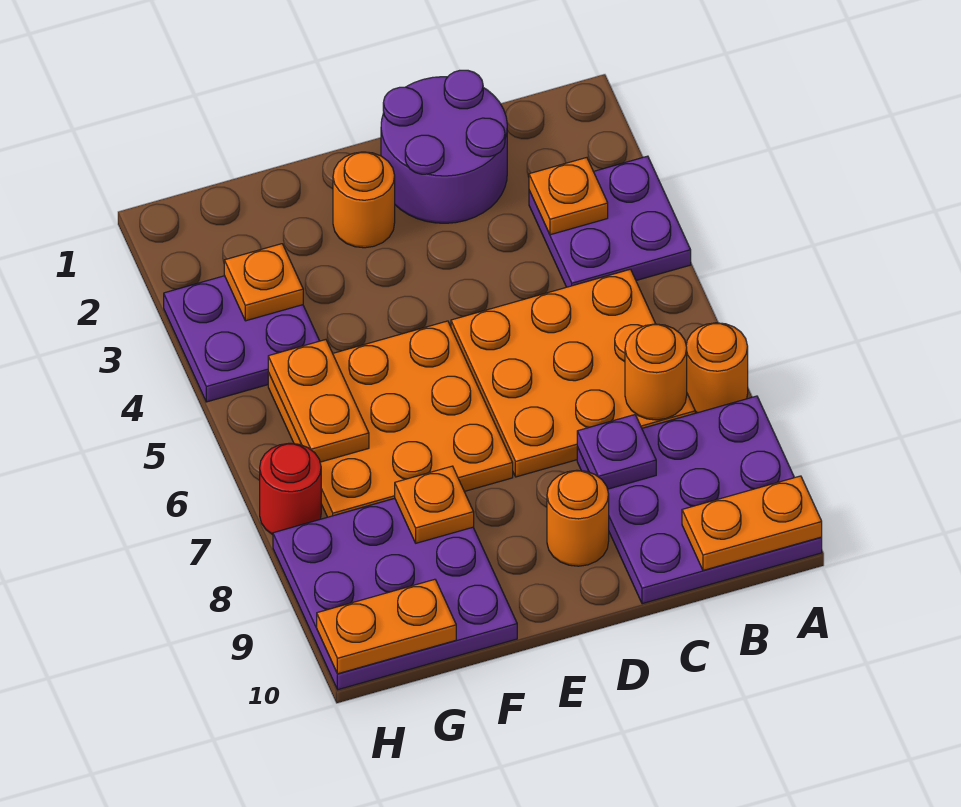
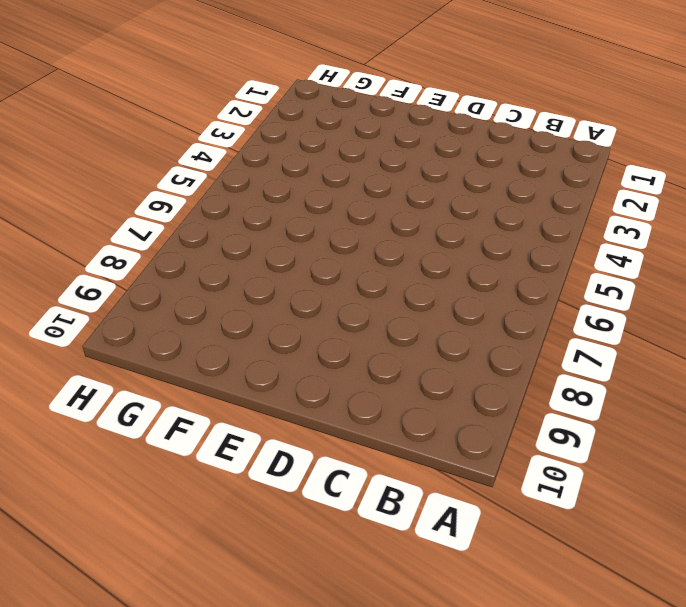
none -> purple 2x2 plate [529,156,691,287]
none -> orange 1x1 round brick [686,323,748,413]
none -> purple 3x3 plate [577,396,822,604]

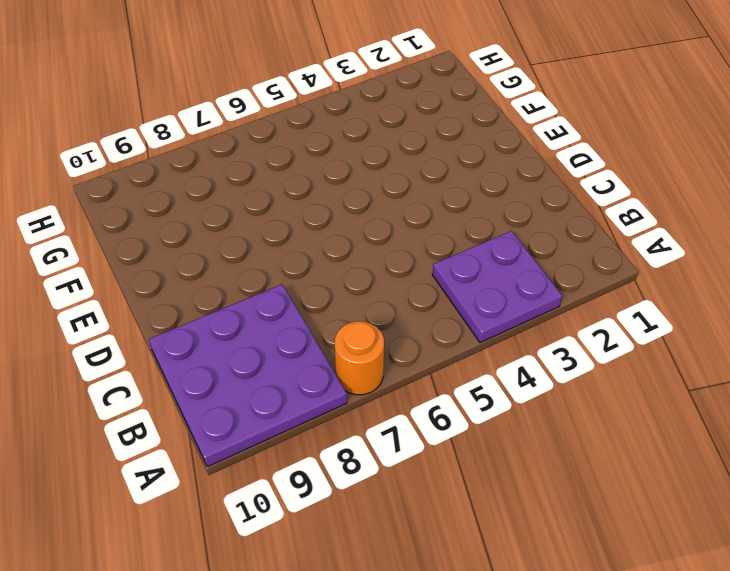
none -> orange 3x3 plate [451,269,695,477]
none -> purple 2x2 round brick [381,70,507,223]
none -> orange 1x1 round brick [547,470,609,566]

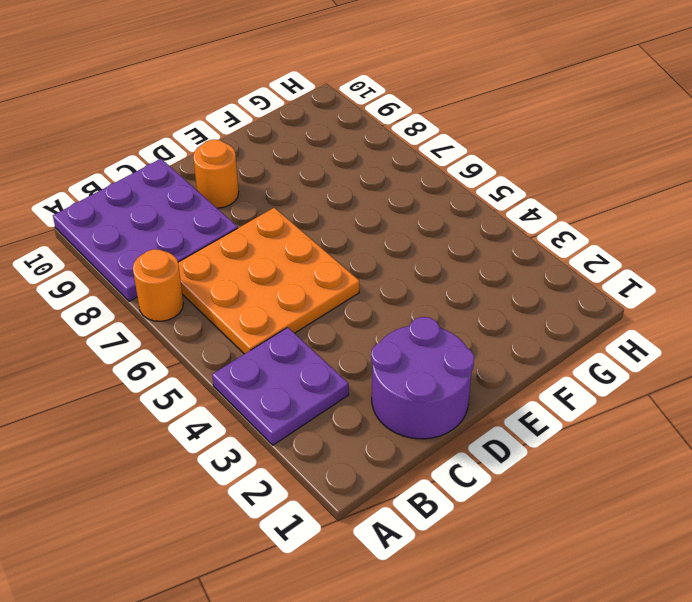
none -> orange 1x1 round brick [333,152,395,248]
none -> orange 3x3 plate [268,321,513,517]
none -> purple 3x3 plate [273,498,517,690]

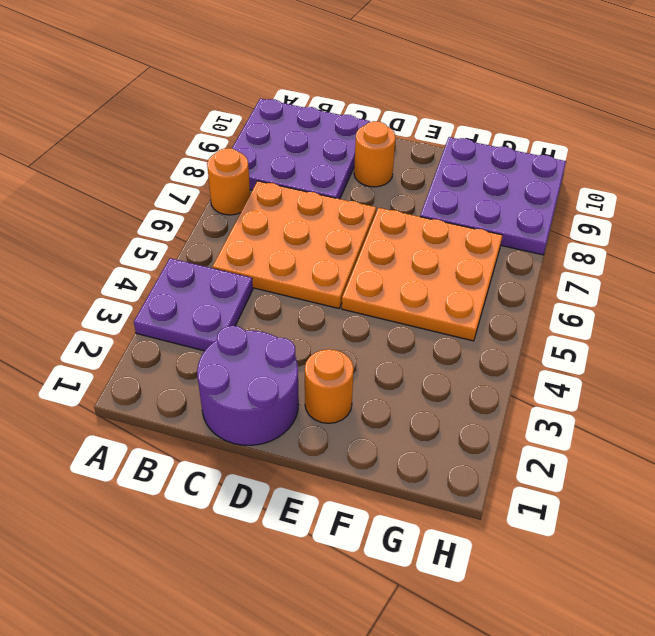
none -> purple 2x2 plate [164,276,319,402]
none -> red 1x1 round brick [260,443,321,535]
none -> orange 1x2 plate [682,476,822,570]

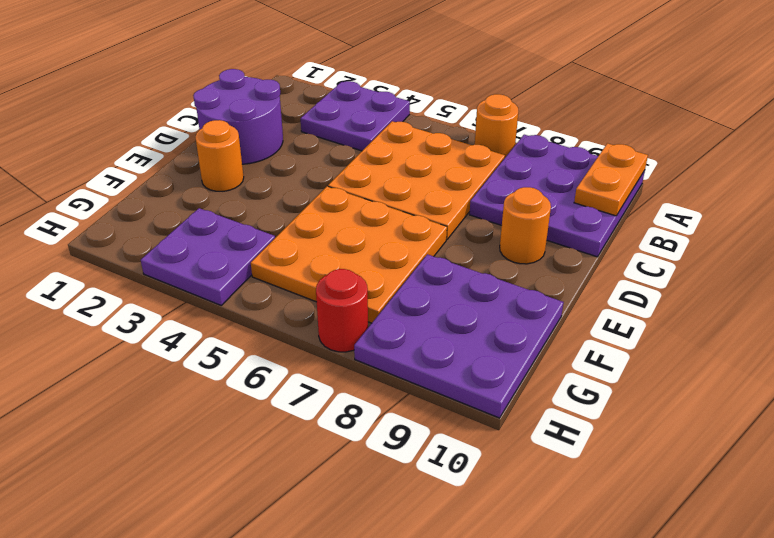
none -> orange 1x1 plate [529,158,608,235]
none -> orange 1x1 round brick [625,324,687,420]
none -> purple 1x1 plate [577,415,656,489]

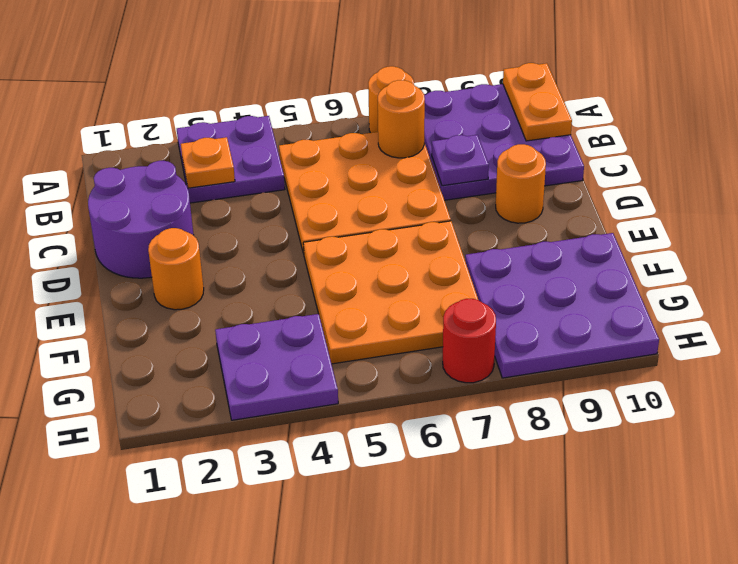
none -> orange 1x1 plate [395,466,474,543]
none -> orange 1x1 plate [224,244,303,321]
none -> orange 1x2 plate [268,340,369,462]

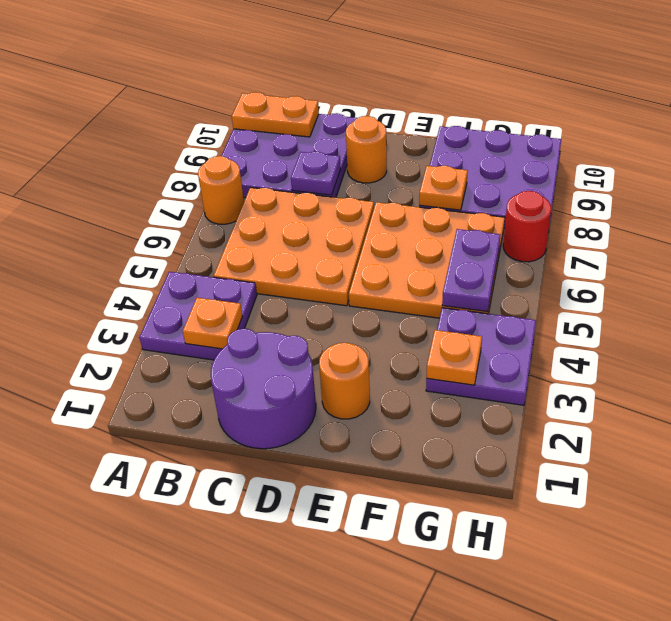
purple 1x2 plate [442,229,500,312] -> orange 1x2 plate [268,340,369,462]
none -> orange 1x1 round brick [625,324,687,420]
none -> orange 1x2 plate [317,579,456,674]

